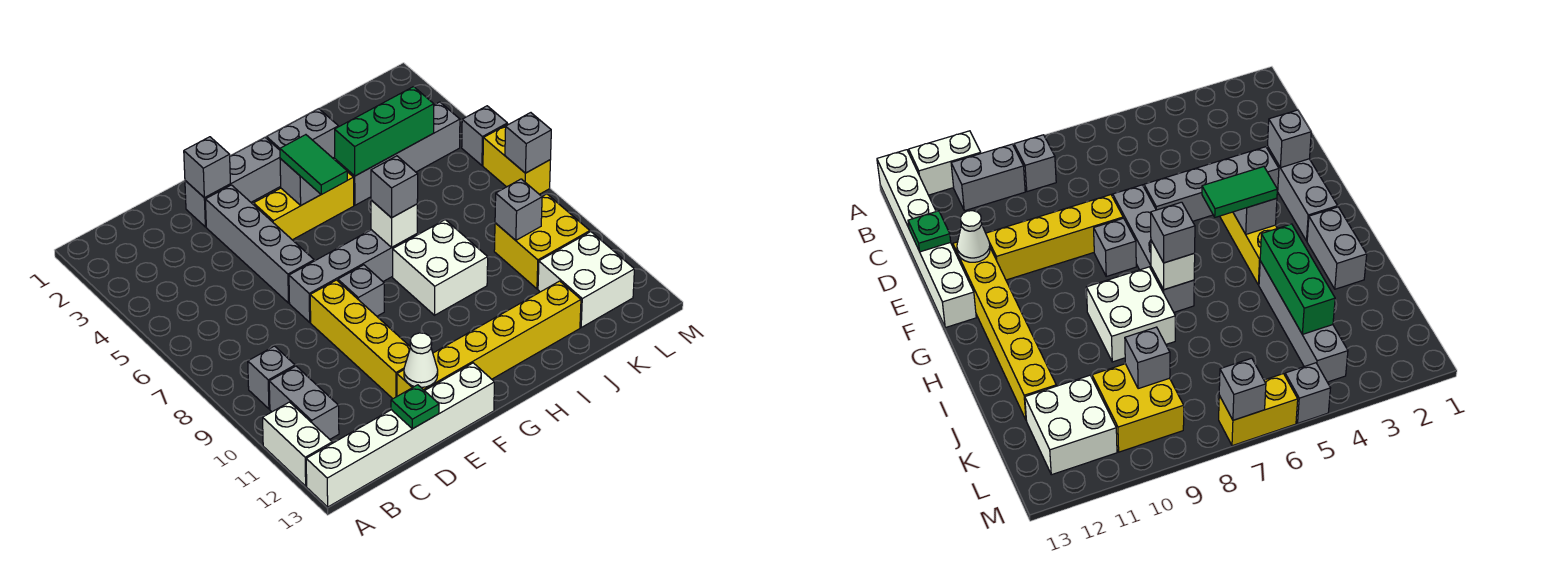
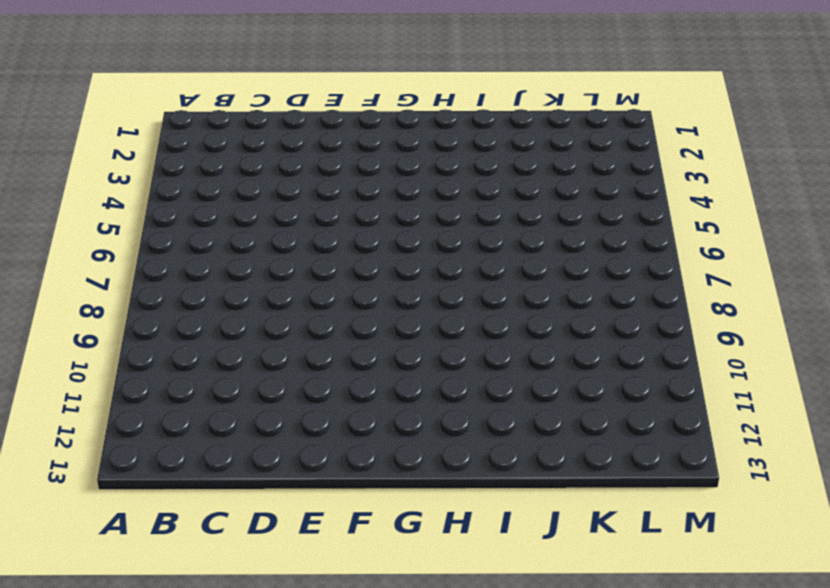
none -> white 1x2 brick [263,402,332,486]
none -> white 1x6 brick [306,363,494,507]
none -> grey 1x1 brick [248,346,295,409]

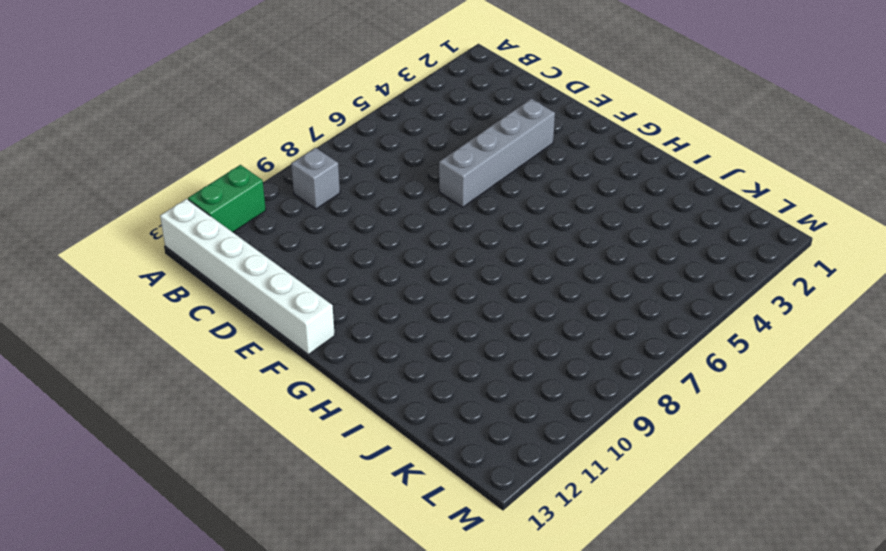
green 1x2 brick [188,165,266,232] -> white 1x2 brick [263,402,332,486]
none -> grey 1x2 brick [269,366,339,439]
none -> grey 1x3 brick [185,137,281,227]
none -> grey 1x4 brick [289,230,417,322]

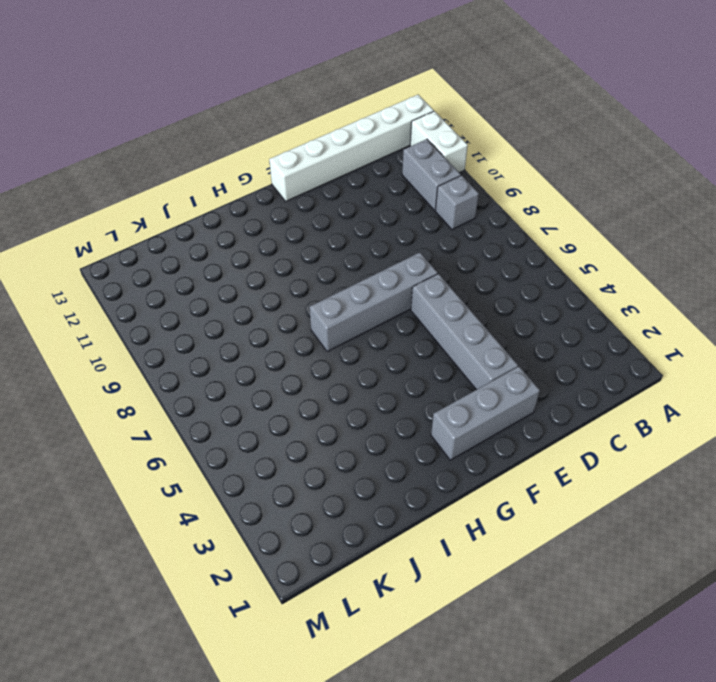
none -> yellow 1x4 brick [310,280,411,399]
none -> yellow 1x6 brick [397,281,581,396]
none -> yellow 1x3 brick [254,172,354,240]

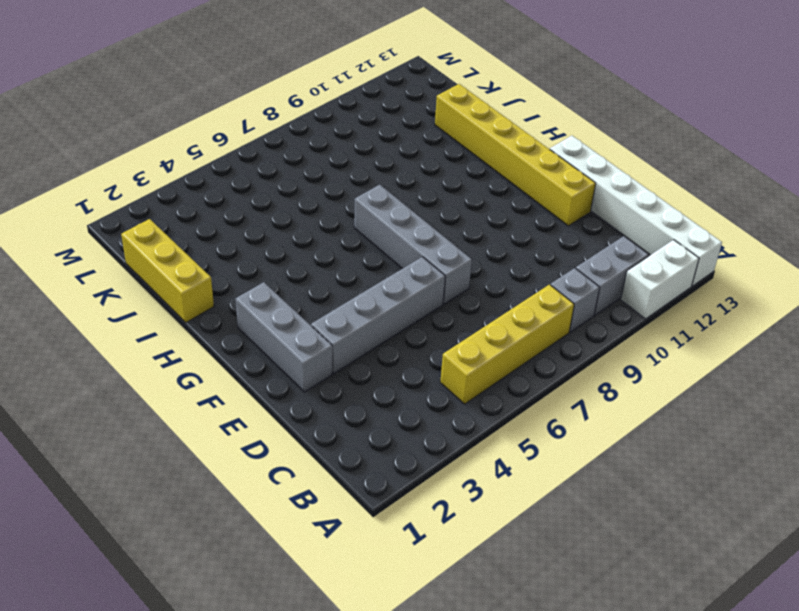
yellow 1x4 brick [440,285,574,404] -> yellow 1x4 brick moved to [310,280,411,399]
yellow 1x3 brick [121,219,214,322] -> yellow 1x3 brick moved to [254,172,354,240]
none -> grey 1x1 brick [338,265,384,316]
none -> grey 1x2 brick [266,109,339,158]
none -> white 2x2 brick [393,220,488,315]

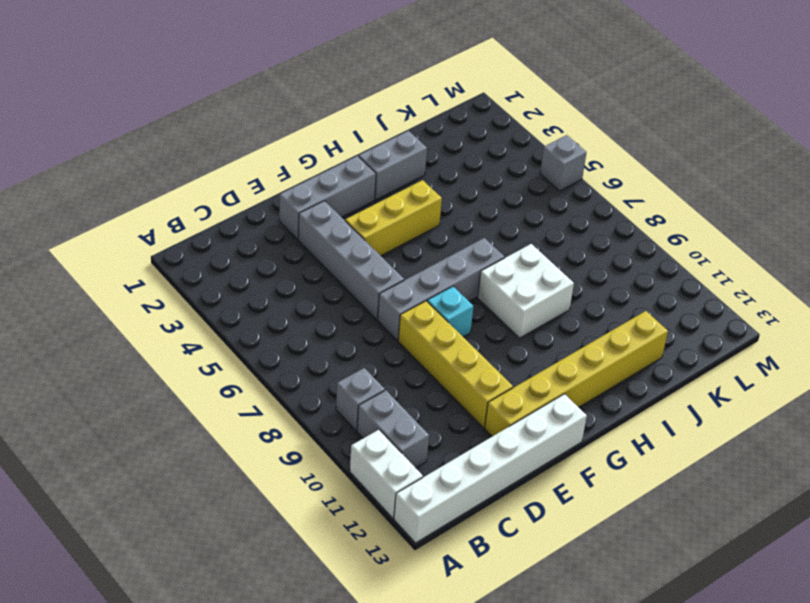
cyan 1x1 brick [427,286,473,337] -> grey 1x1 brick [338,265,384,316]
none -> grey 1x4 brick [335,102,460,205]
none -> yellow 2x2 brick [494,194,590,289]
none -> white 2x2 brick [538,232,634,327]

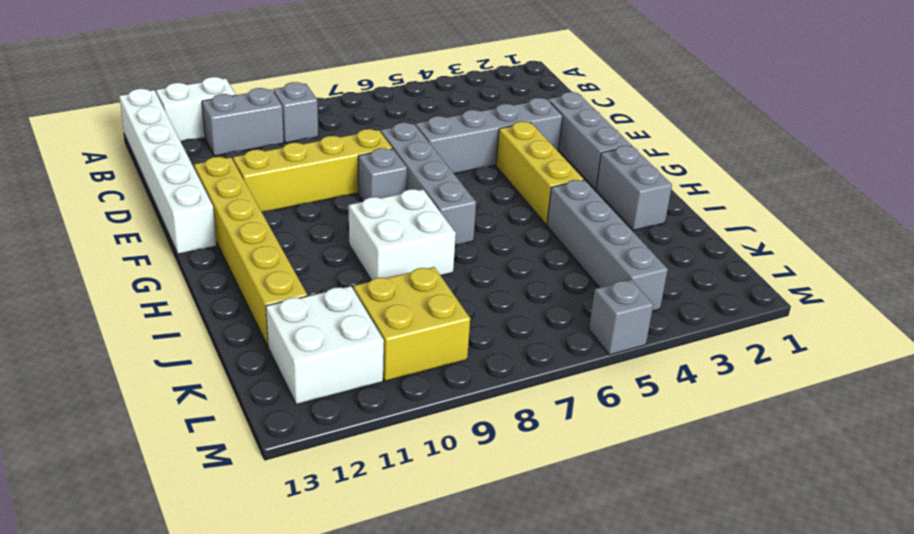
none -> yellow 1x2 brick [483,124,550,194]
none -> green 1x1 plate [391,385,439,429]
none -> grey 1x1 brick [184,137,230,198]

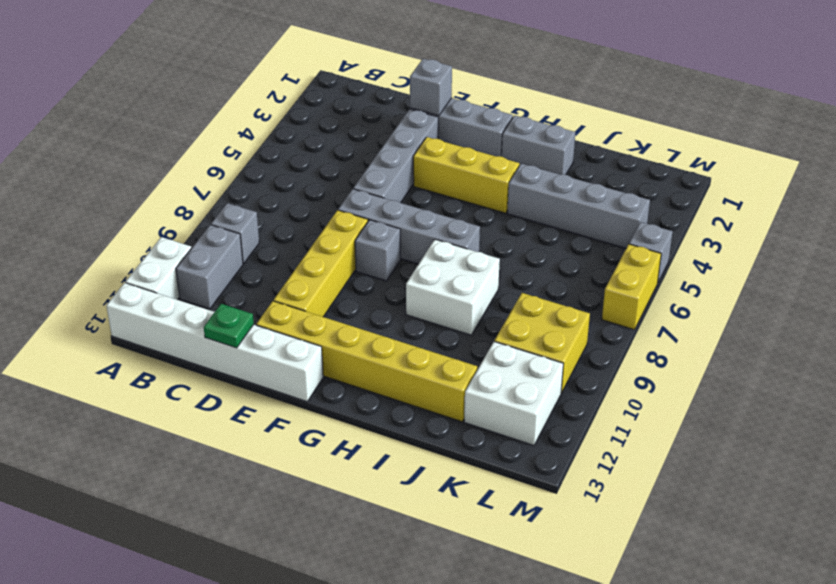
none -> white 1x1 cone [404,333,438,388]
none -> grey 1x1 brick [280,159,321,205]
none -> white 1x1 brick [371,200,417,247]

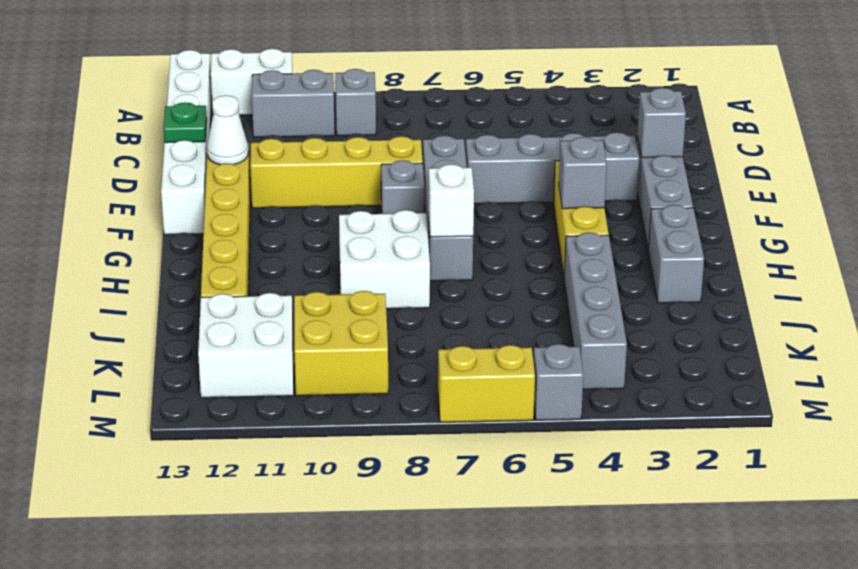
none -> green 1x3 brick [335,87,434,176]
none -> grey 1x1 brick [495,179,542,240]
none -> grey 1x1 brick [505,113,551,173]

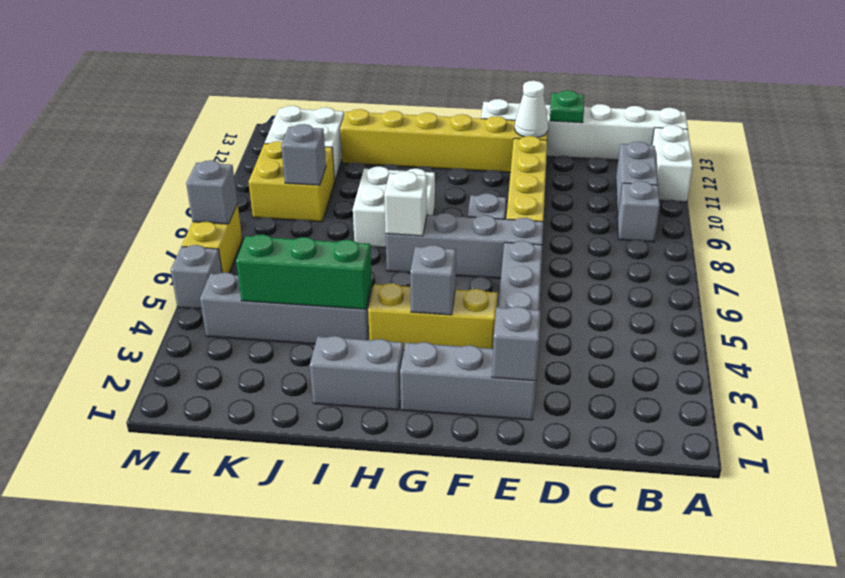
none -> green 1x2 tile [280,135,347,195]
none -> grey 1x1 brick [371,156,418,218]

